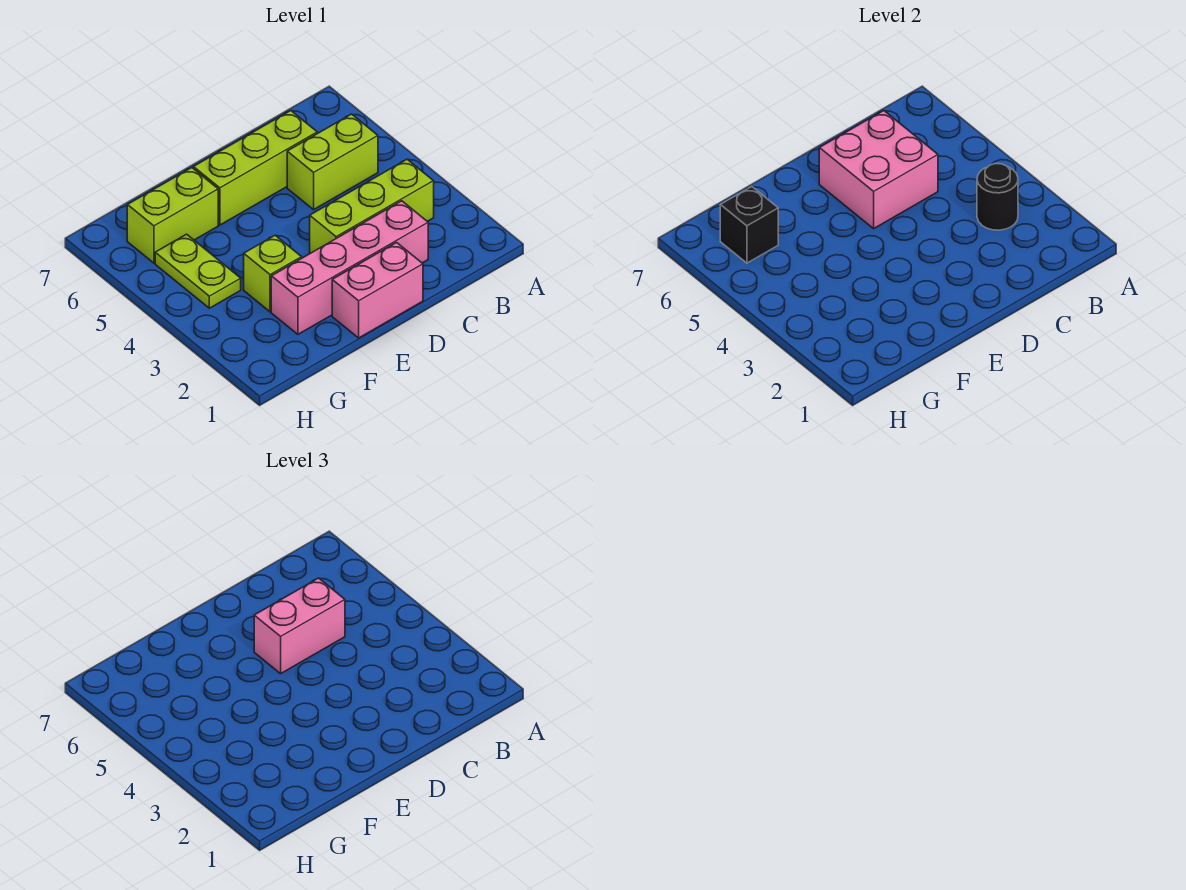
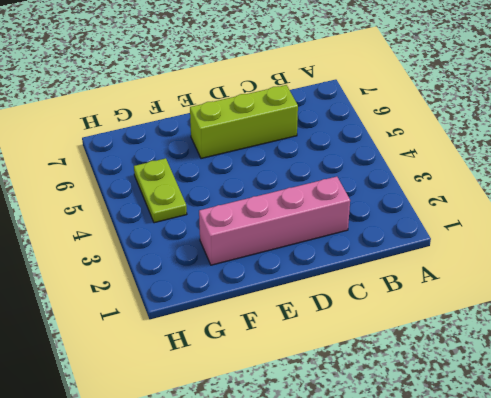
none -> lime 1x3 brick [310,159,434,253]
none -> lime 1x2 brick [287,114,378,210]
none -> pink 1x2 brick [332,243,423,338]

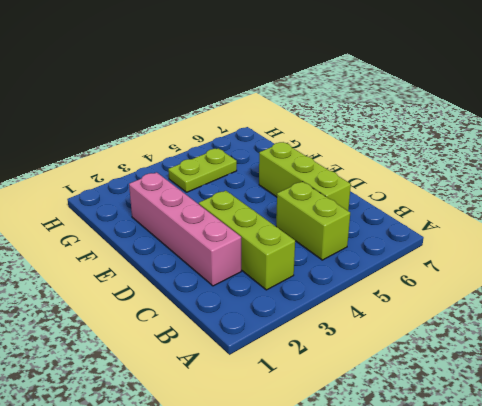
none -> pink 1x2 brick [332,243,423,338]
none -> lime 1x1 brick [244,235,302,312]
none -> lime 1x2 brick [127,168,218,263]

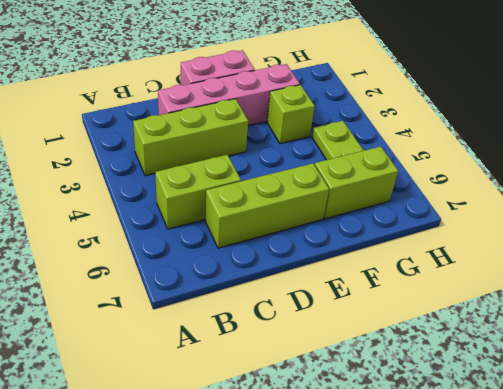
none -> black 1x1 round brick [977,164,1018,230]
none -> pink 2x2 brick [819,111,938,229]
none -> black 1x1 brick [720,187,778,263]

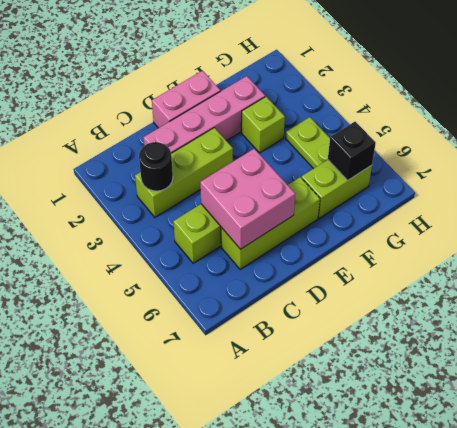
none -> pink 1x2 brick [254,578,345,674]

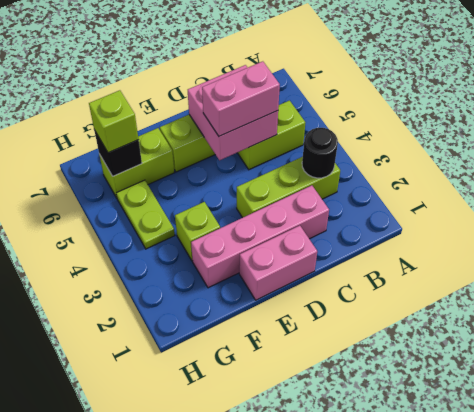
lime 1x1 brick [89,90,139,153] -> none

